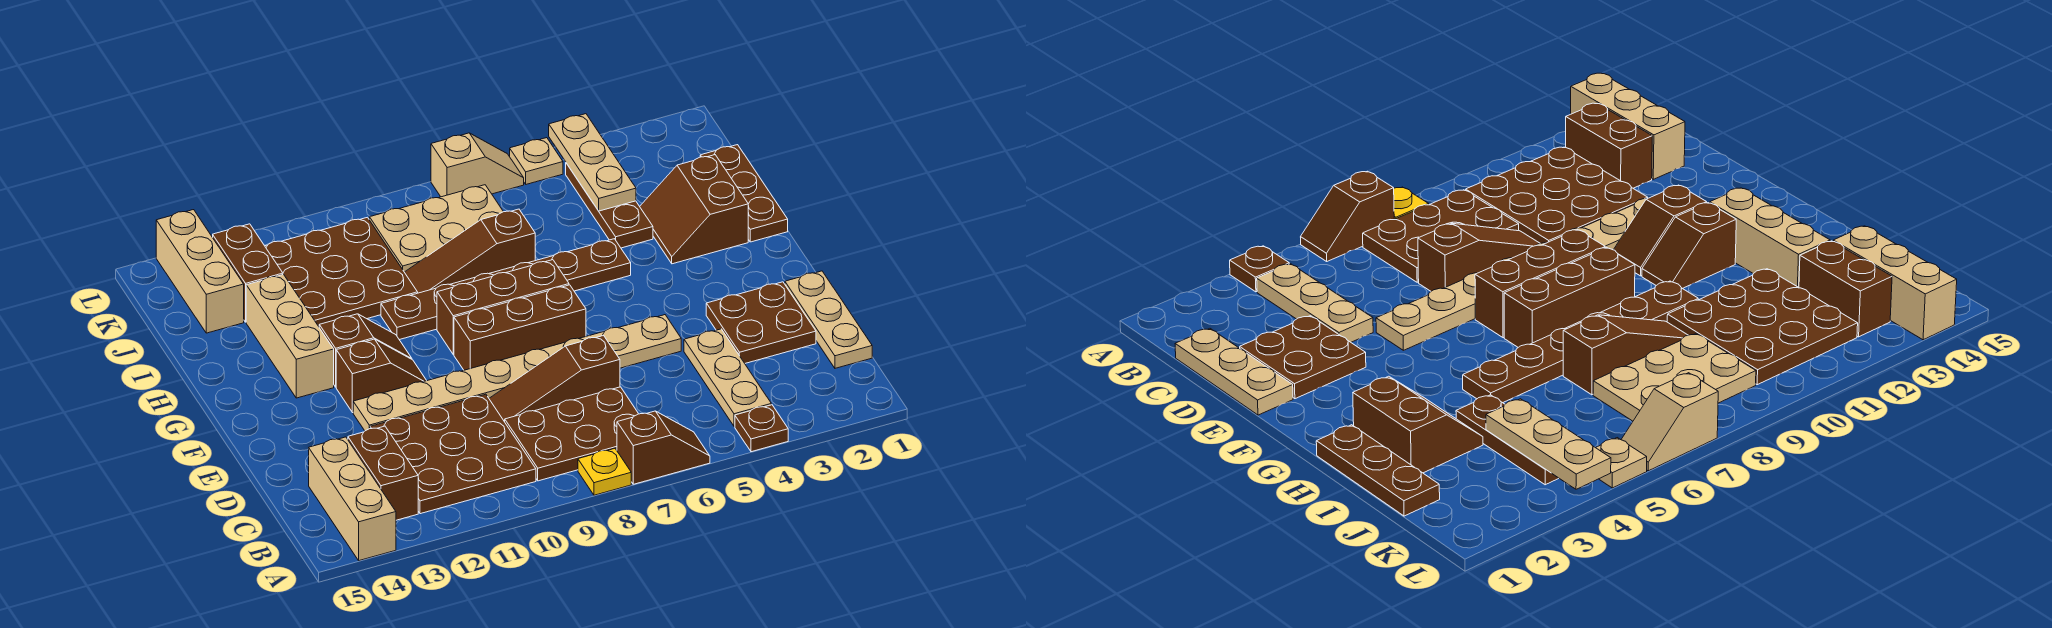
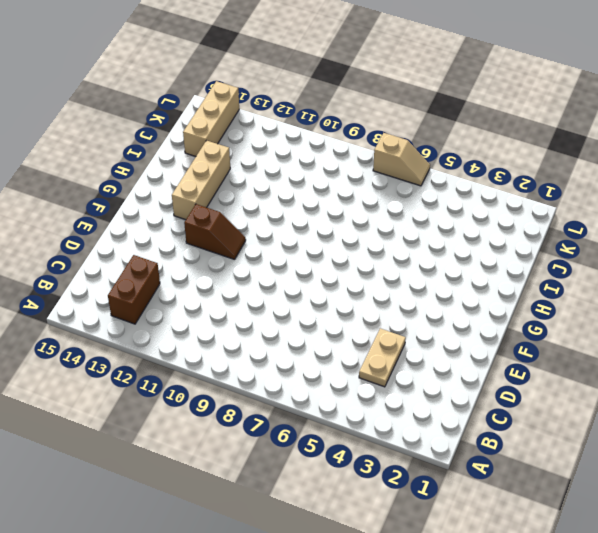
tan 1x2 plate [359,329,406,387] -> tan 1x3 plate [684,329,771,426]
none -> brown 1x1 plate [735,405,788,452]
none -> brown 1x2 slope [617,411,710,484]
none -> yellow 1x1 plate [578,449,631,495]

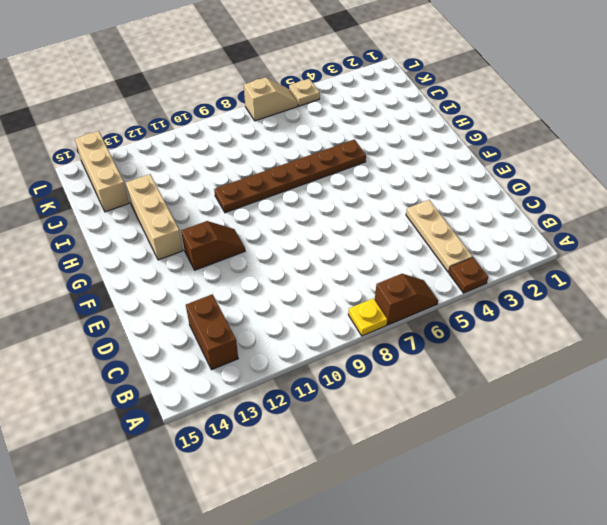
none -> tan 1x3 brick [309,437,396,561]
none -> brown 2x3 plate [505,387,638,481]
none -> brown 3x3 plate [370,394,536,514]

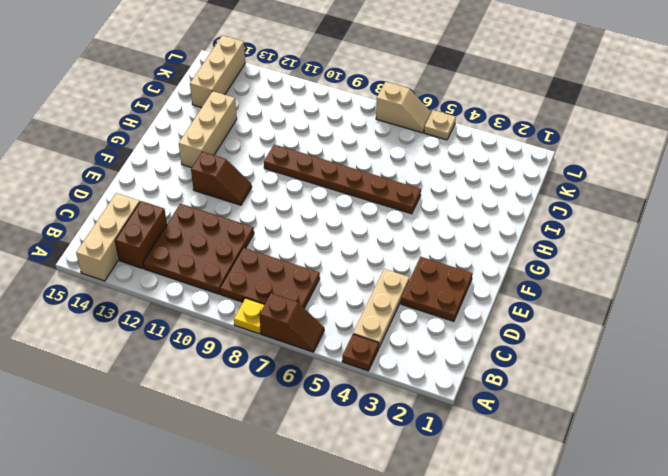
none -> tan 1x3 plate [785,271,872,368]
none -> brown 1x3 slope [489,336,620,422]
none -> tan 1x8 plate [353,315,681,431]

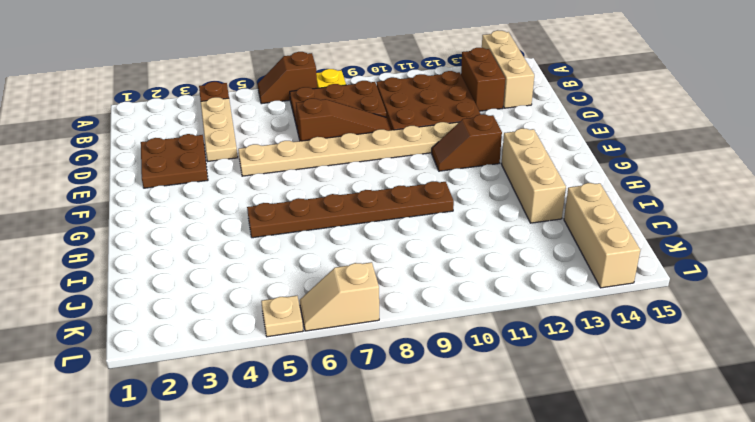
none -> tan 1x3 plate [785,271,872,368]
none -> brown 1x3 brick [454,285,586,370]
none -> brown 1x3 brick [437,260,569,354]

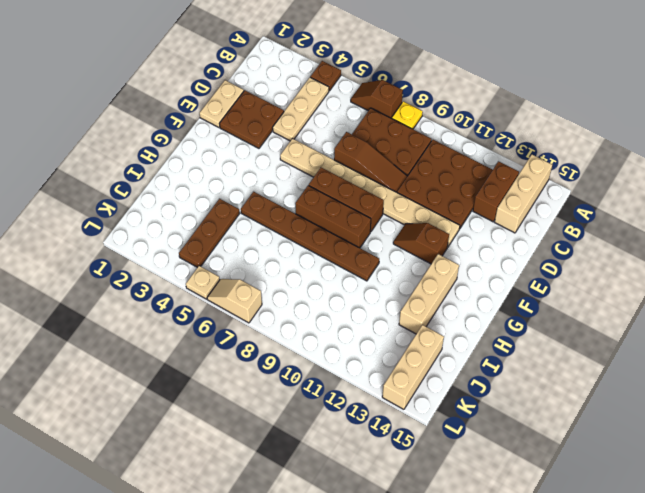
tan 1x2 plate [200,80,244,127] -> tan 1x3 plate [785,271,872,368]
none -> brown 1x2 slope [319,314,412,387]
none -> brown 1x3 plate [700,145,788,242]
none -> brown 2x2 slope [640,155,748,264]

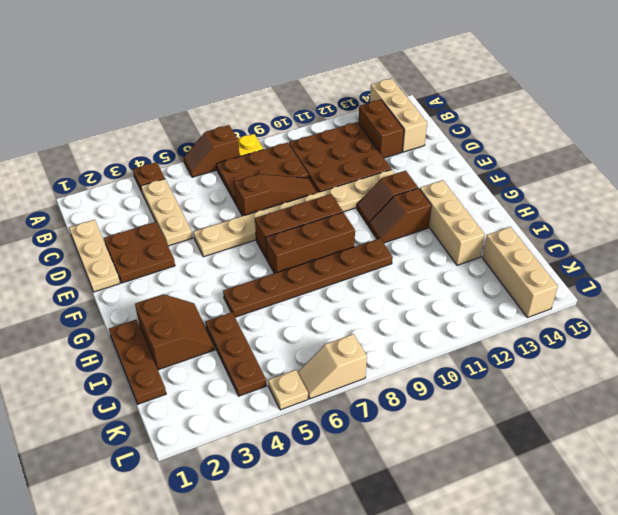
none -> brown 1x3 slope [405,209,535,293]
none -> brown 3x3 plate [265,217,418,326]
none -> tan 2x3 plate [369,185,503,272]

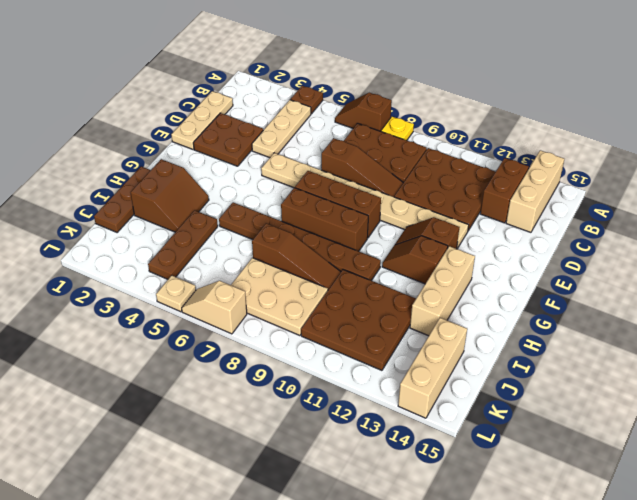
none -> brown 1x2 brick [213,224,283,322]
none -> tan 1x3 plate [549,114,636,211]

